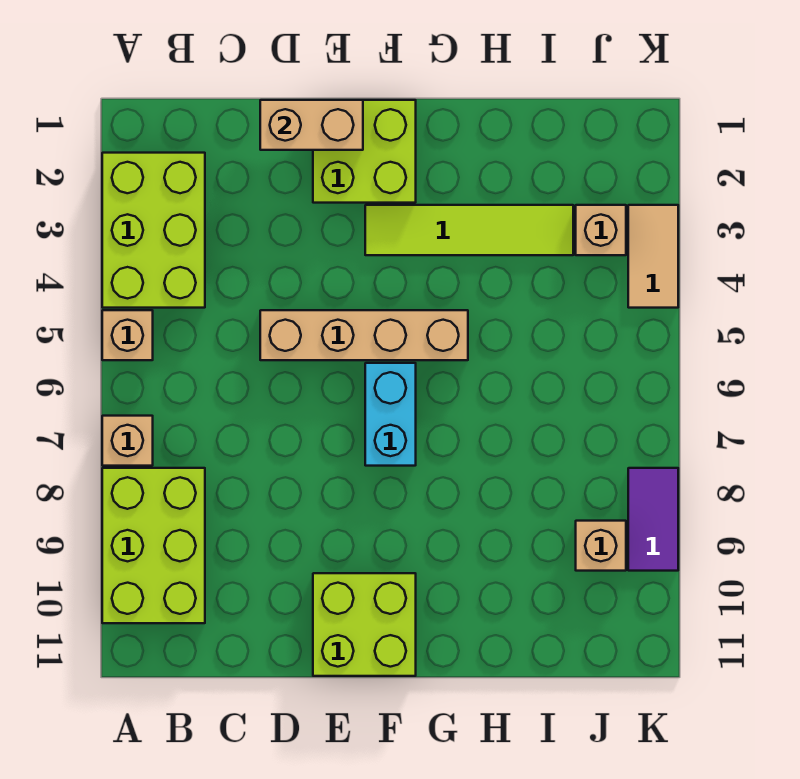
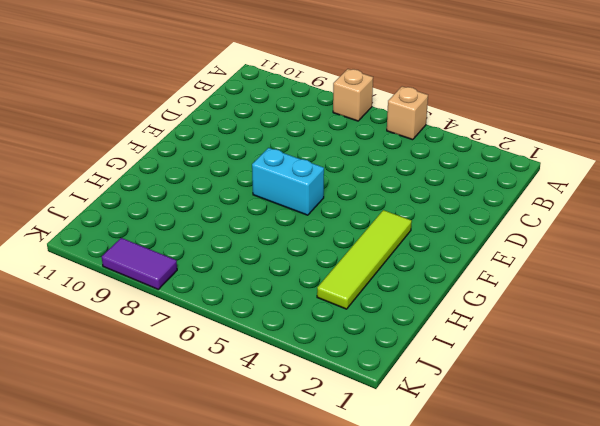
none -> lime 2x3 brick [102,153,205,308]
none -> lime 2x3 brick [102,468,205,623]
none -> tan 1x4 brick [260,310,468,360]

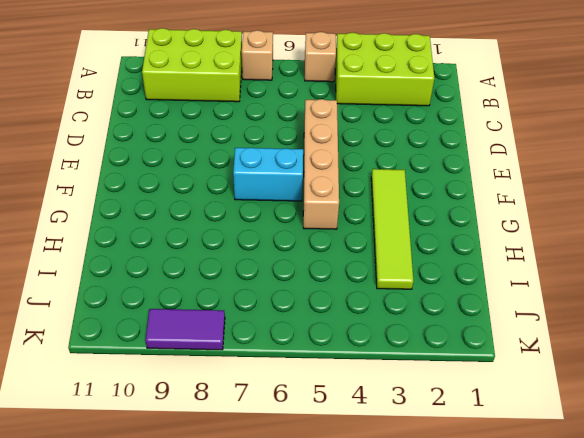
none -> lime 2x2 brick [313,100,416,203]
none -> lime 2x2 brick [313,573,416,676]
none -> tan 1x1 brick [576,205,626,255]

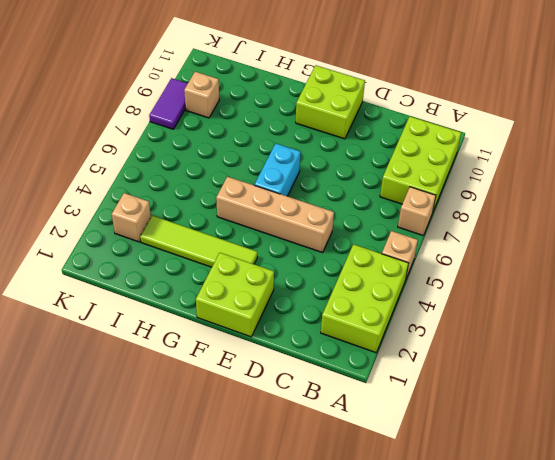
none -> tan 1x2 tile [628,205,678,308]
none -> tan 1x2 brick [260,100,363,150]

